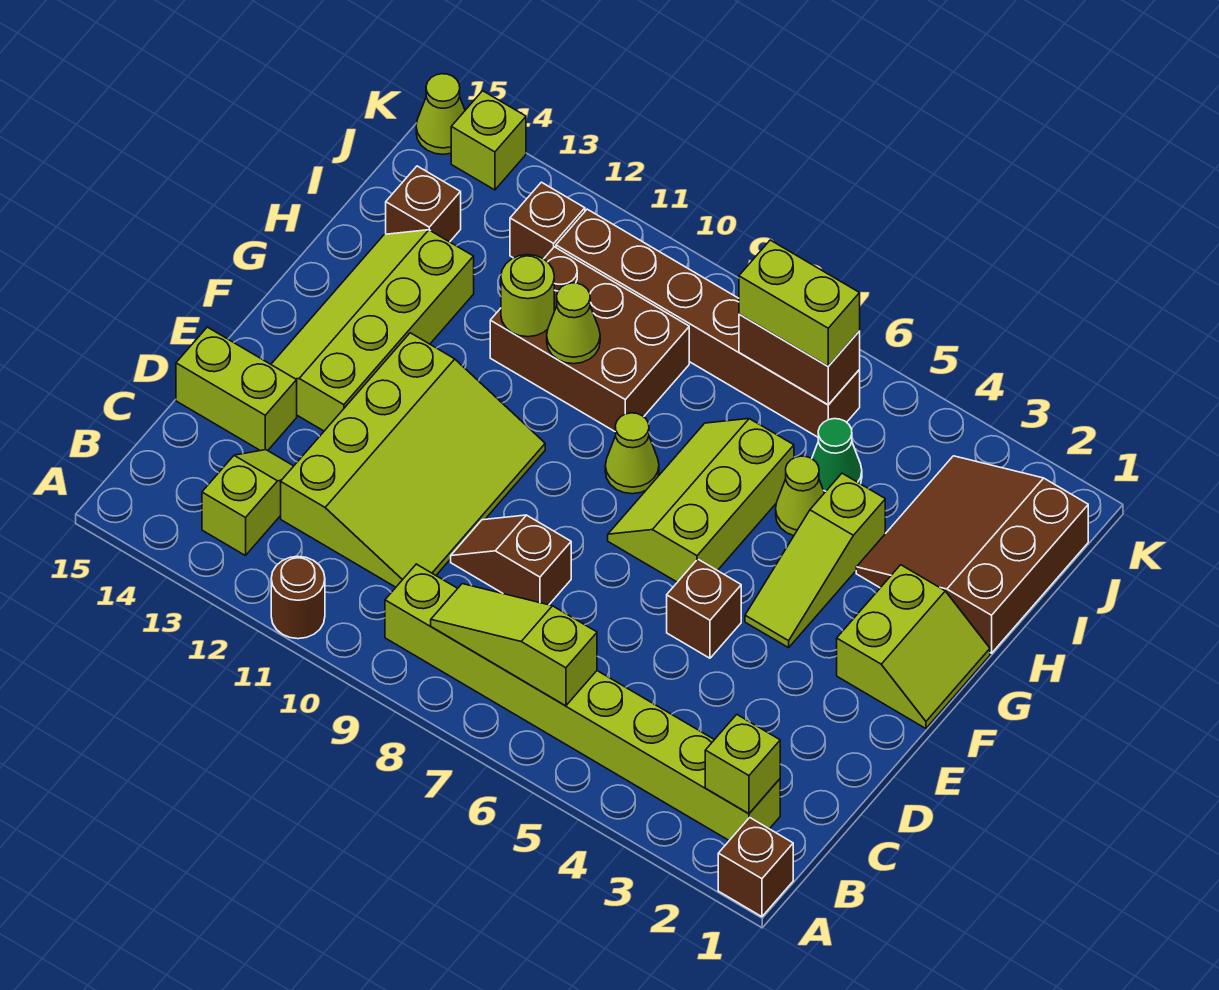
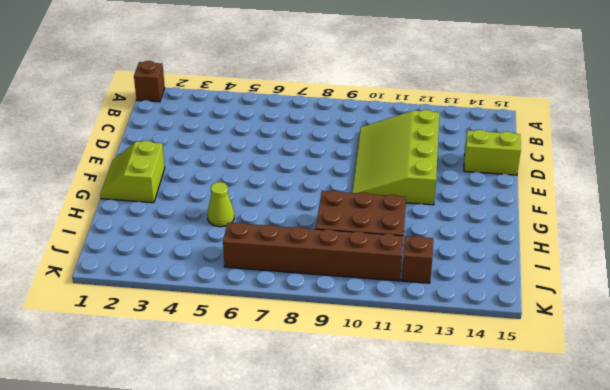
none -> brown 1x1 round brick [271,557,325,639]
none -> lime 1x8 brick [385,564,780,840]
none -> lime 1x2 slope [202,450,293,556]

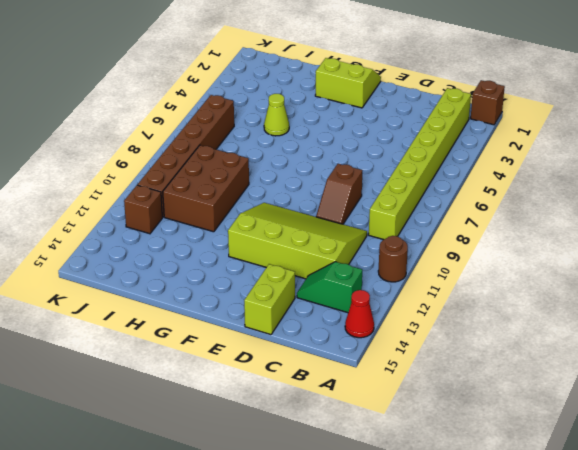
red 1x1 cone [345,290,374,338] -> none
green 1x2 slope [297,262,362,313] -> lime 1x2 slope [202,450,293,556]
none -> brown 1x1 brick [667,559,741,658]
none -> lime 2x4 slope [271,230,474,431]
none -> lime 1x3 slope [745,473,885,648]

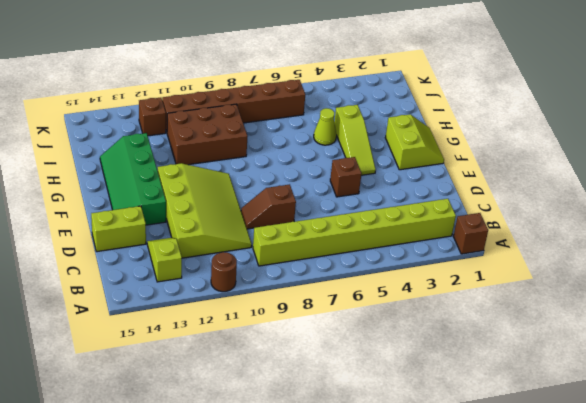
green 2x4 slope [100,133,166,225] -> lime 2x4 slope [271,230,474,431]
none -> lime 2x3 slope [608,419,794,582]
none -> lime 1x1 cone [605,413,659,494]
none -> brown 3x3 slope [856,456,1088,653]

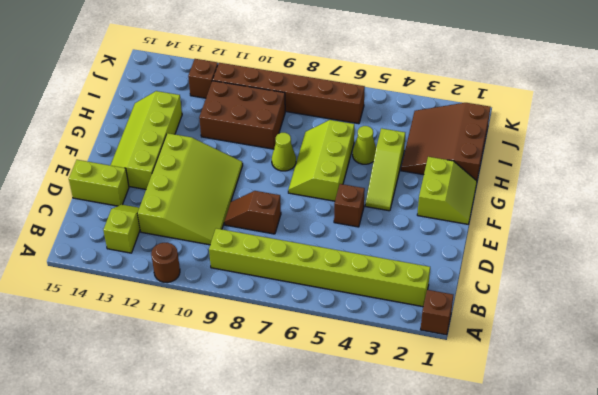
none -> green 1x1 cone [812,419,862,493]
none -> brown 1x1 brick [386,166,461,242]
none -> lime 1x1 brick [451,91,526,190]

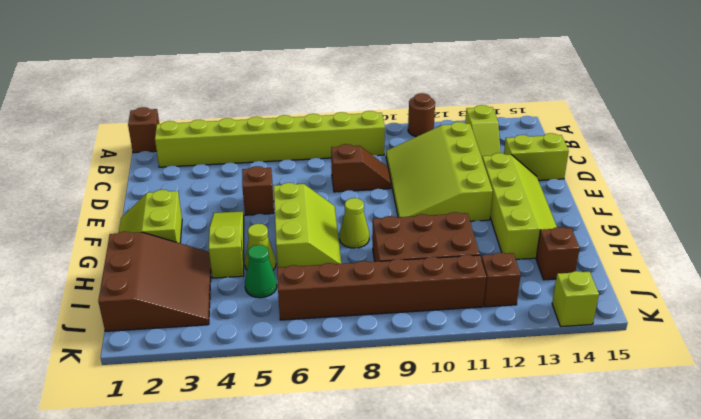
none -> lime 1x1 cone [416,74,465,154]
none -> lime 1x1 brick [705,715,780,814]
none -> lime 1x3 slope [431,584,597,706]

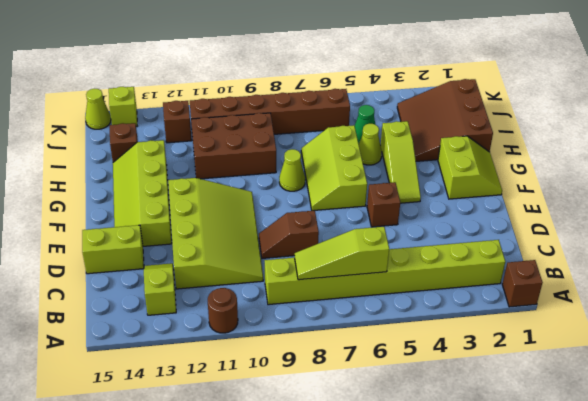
none -> lime 1x1 brick [705,715,780,814]
none -> lime 1x1 cone [547,283,600,364]
none -> lime 1x1 round brick [501,255,554,337]

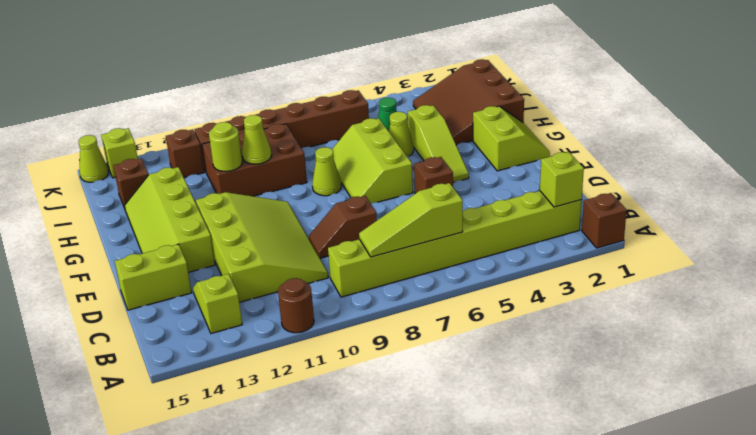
none -> brown 1x2 brick [739,314,860,405]
none -> lime 1x2 brick [739,240,860,366]

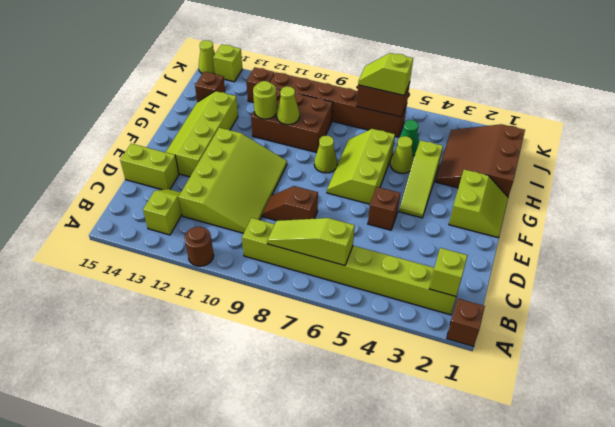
lime 1x2 slope [358,53,413,95] -> lime 1x2 brick [739,240,860,366]

